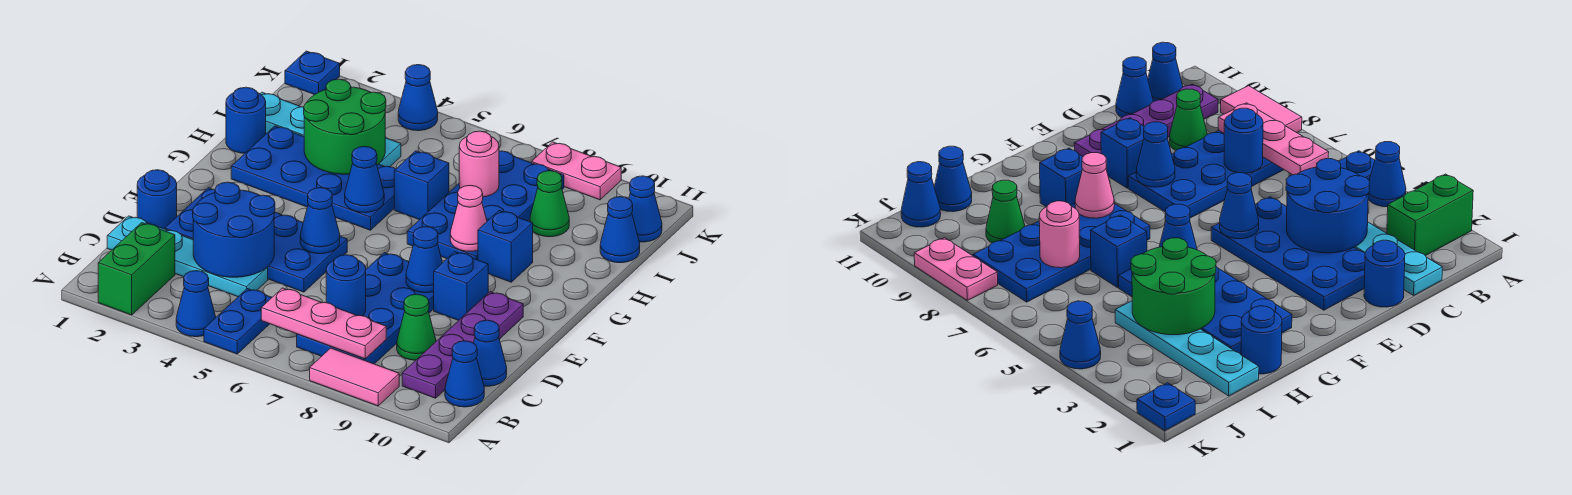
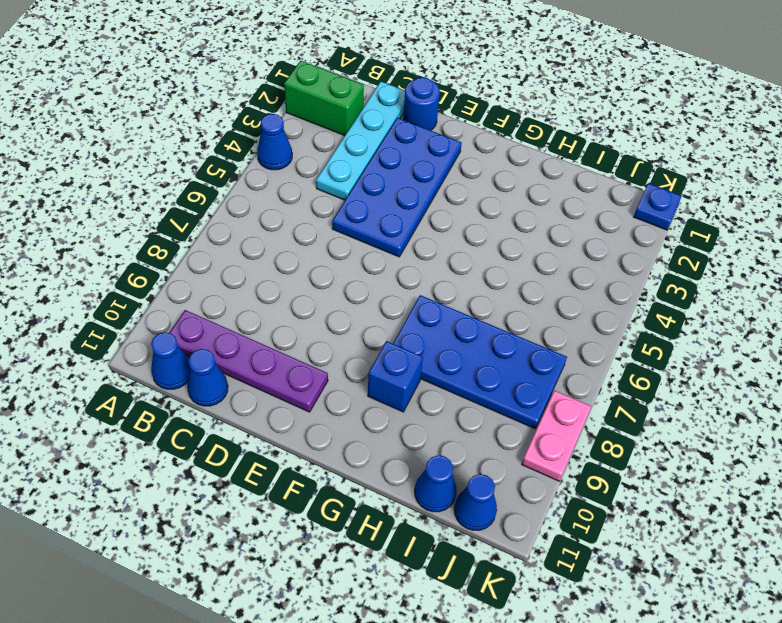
none -> blue 1x2 plate [204,289,272,354]
none -> pink 1x2 tile [310,348,399,406]
none -> blue 2x4 plate [297,253,434,364]
none -> green 1x1 cone [397,294,436,360]

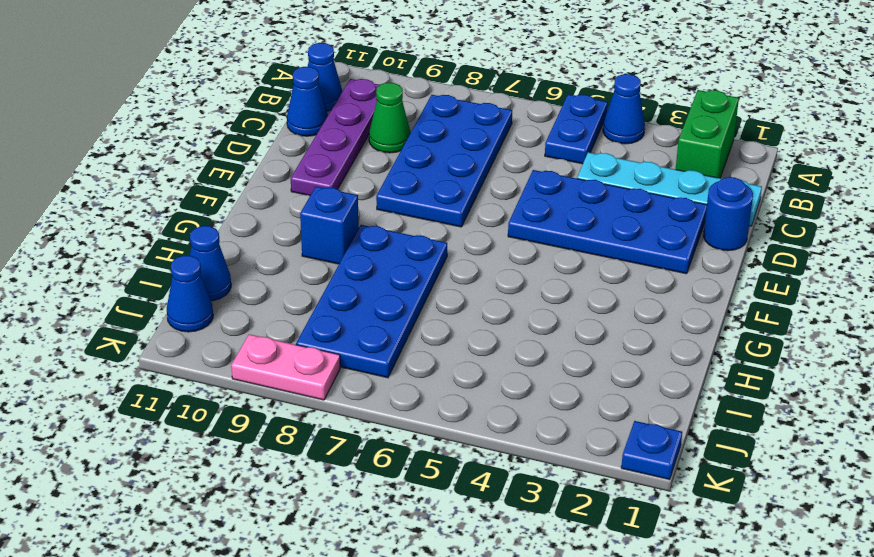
none -> pink 1x2 tile [310,348,399,406]
none -> blue 1x1 brick [434,252,488,320]
none -> blue 2x4 plate [231,126,395,230]
none -> blue 1x1 round brick [226,87,266,153]

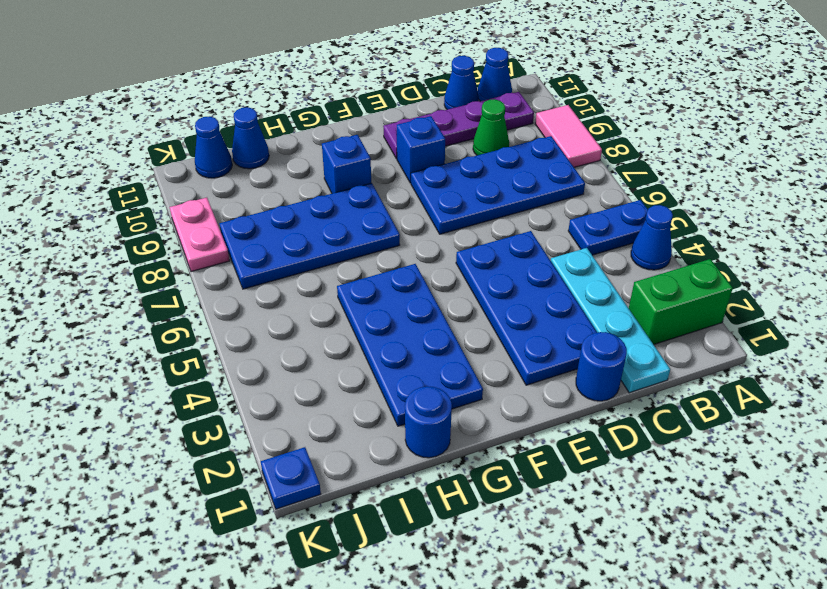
none -> blue 1x1 brick [394,151,449,220]
none -> cyan 1x4 plate [260,92,401,167]
none -> green 1x1 cone [530,171,569,237]
none -> blue 1x1 cone [398,65,438,131]

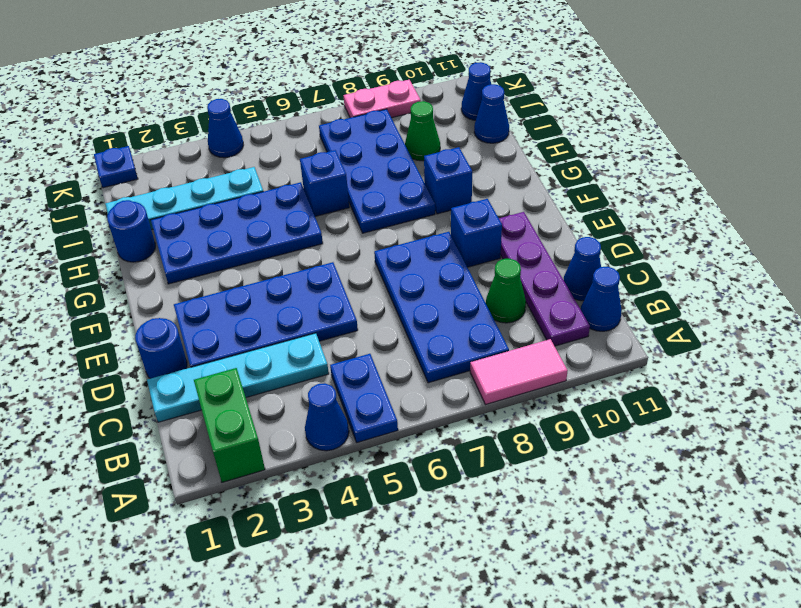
none -> pink 1x3 plate [261,288,386,359]
none -> blue 2x2 round brick [193,182,275,277]
none -> blue 1x1 round brick [326,255,366,316]
none -> blue 1x1 cone [300,188,340,254]

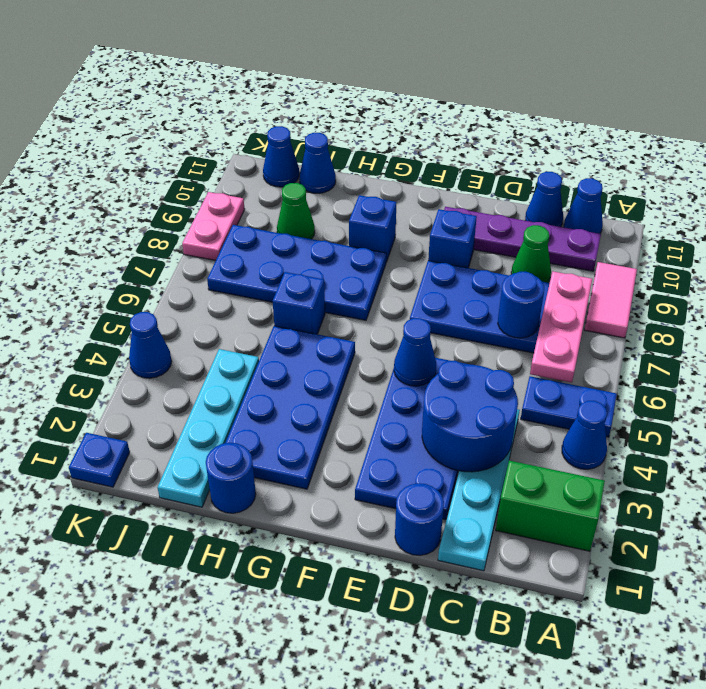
none -> blue 1x1 cone [406,227,443,293]
none -> blue 1x1 cone [345,146,384,213]
none -> pink 1x1 cone [450,185,487,251]
none -> green 2x2 round brick [304,79,386,174]

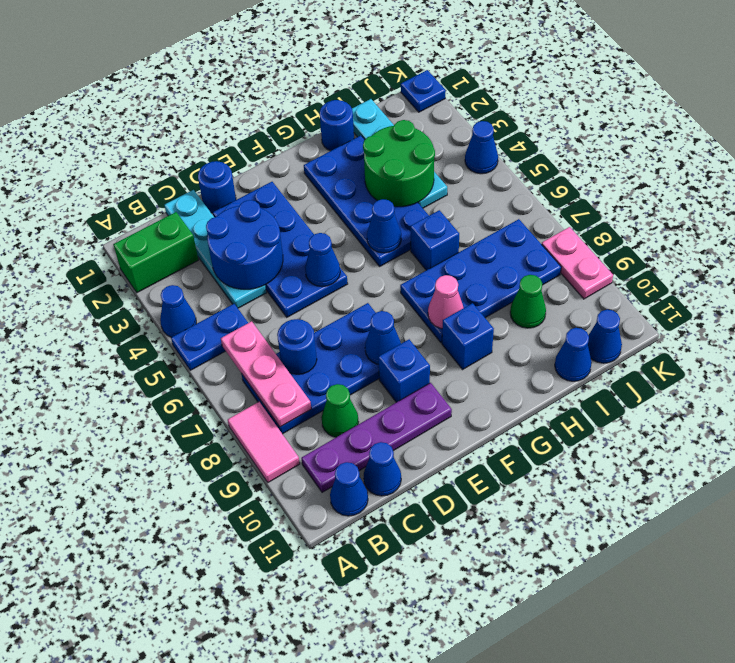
none -> pink 1x1 round brick [459,131,499,197]

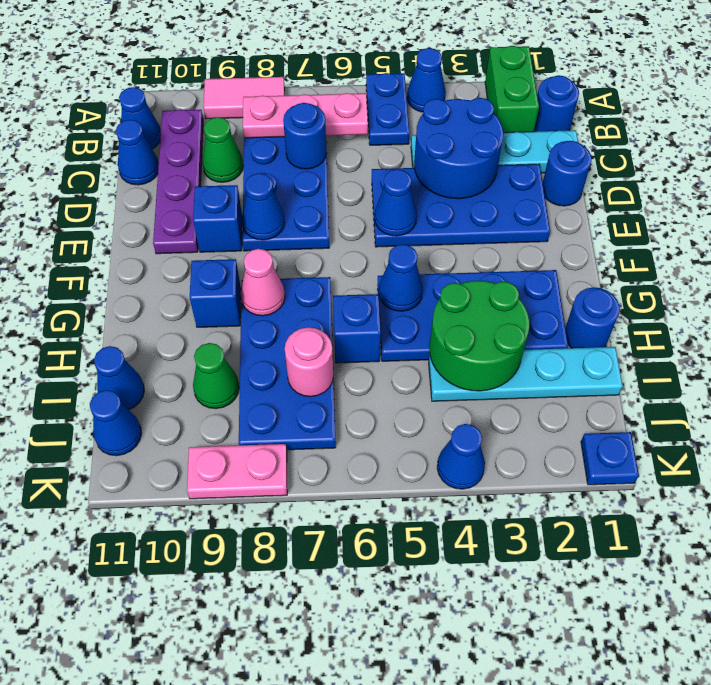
blue 1x1 round brick [534,75,579,132] -> none

